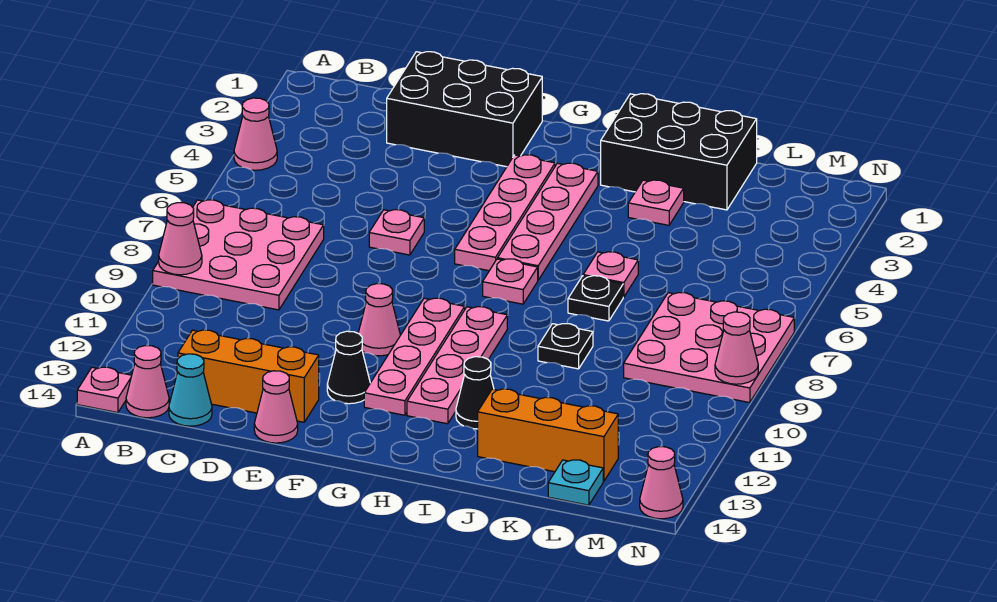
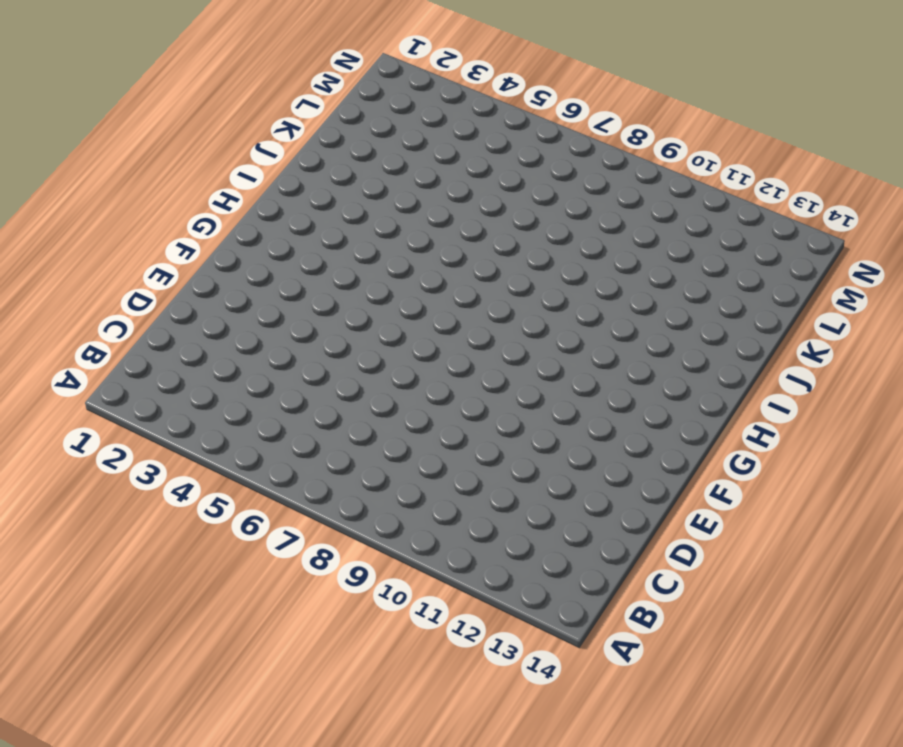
none -> pink 1x1 cone [234,98,277,170]
none -> pink 3x3 plate [153,200,324,310]
none -> pink 1x1 plate [77,367,132,413]

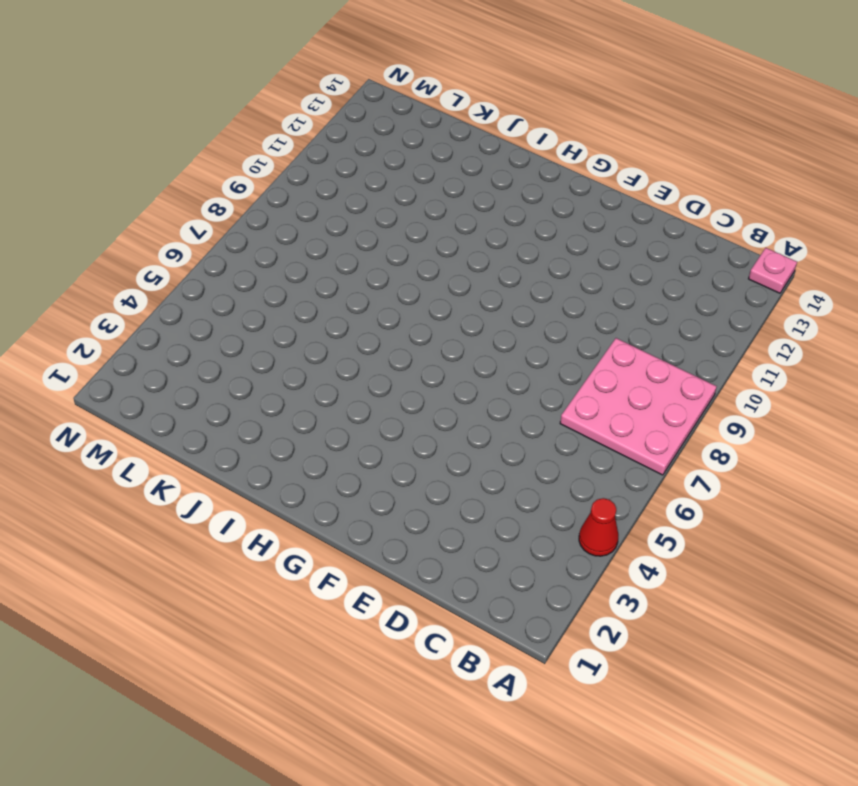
red 1x1 cone [579,498,618,556] -> pink 1x1 cone [234,98,277,170]
none -> pink 1x1 cone [126,346,169,418]
none -> orange 1x3 brick [178,330,319,422]
none -> cyan 1x1 cone [169,354,212,426]

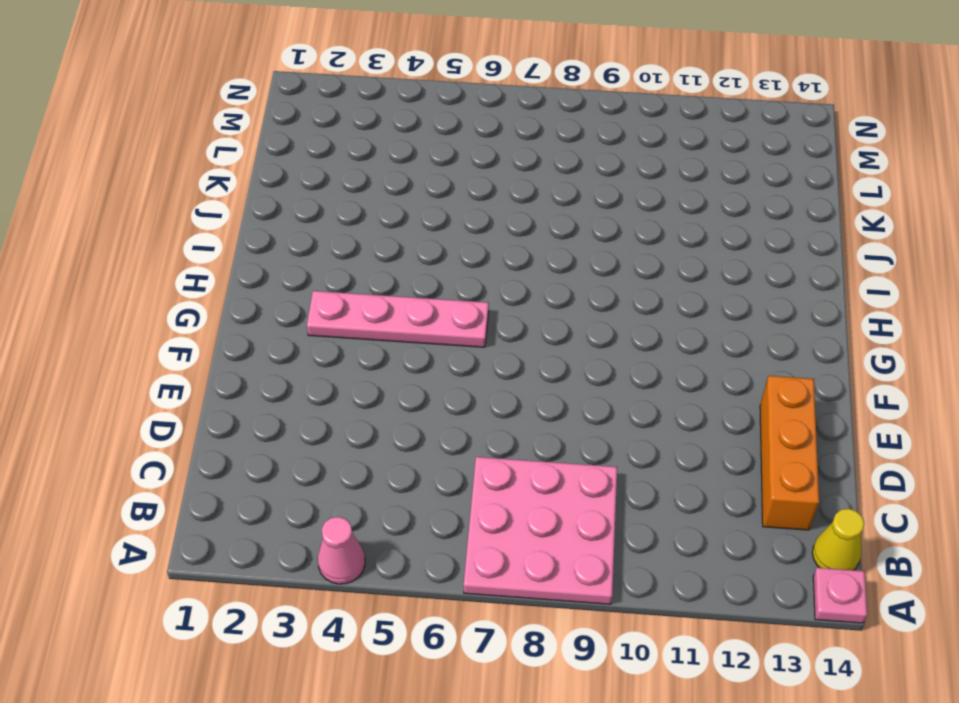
yellow 1x1 cone [812,509,864,570] -> pink 1x1 cone [126,346,169,418]
none -> cyan 1x1 cone [169,354,212,426]
none -> black 2x3 brick [387,52,542,167]
none -> pink 1x1 plate [369,210,424,255]

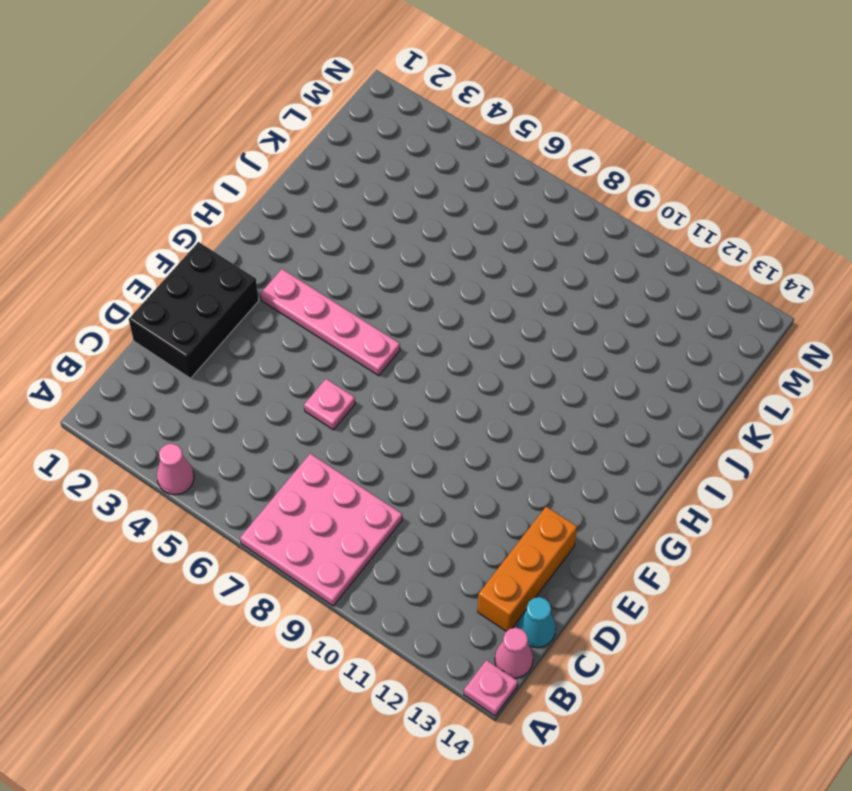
none -> pink 1x1 cone [254,371,298,443]
none -> pink 1x1 cone [358,284,400,356]
none -> black 1x1 cone [327,331,370,404]

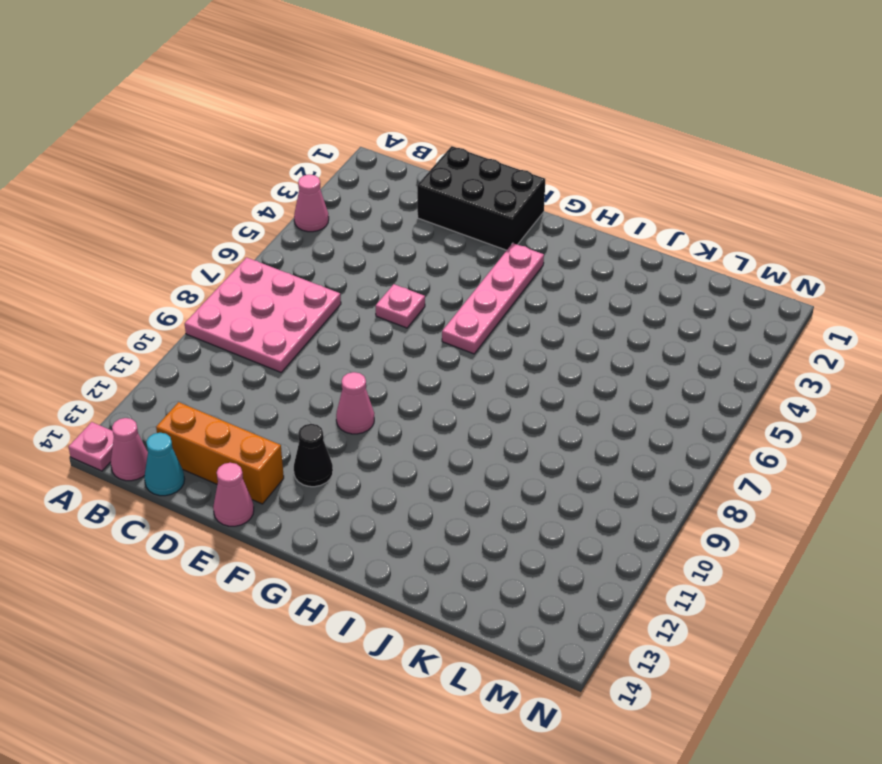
none -> pink 1x4 plate [364,298,465,415]
none -> pink 1x4 plate [498,163,598,280]
none -> pink 1x1 plate [483,259,538,304]

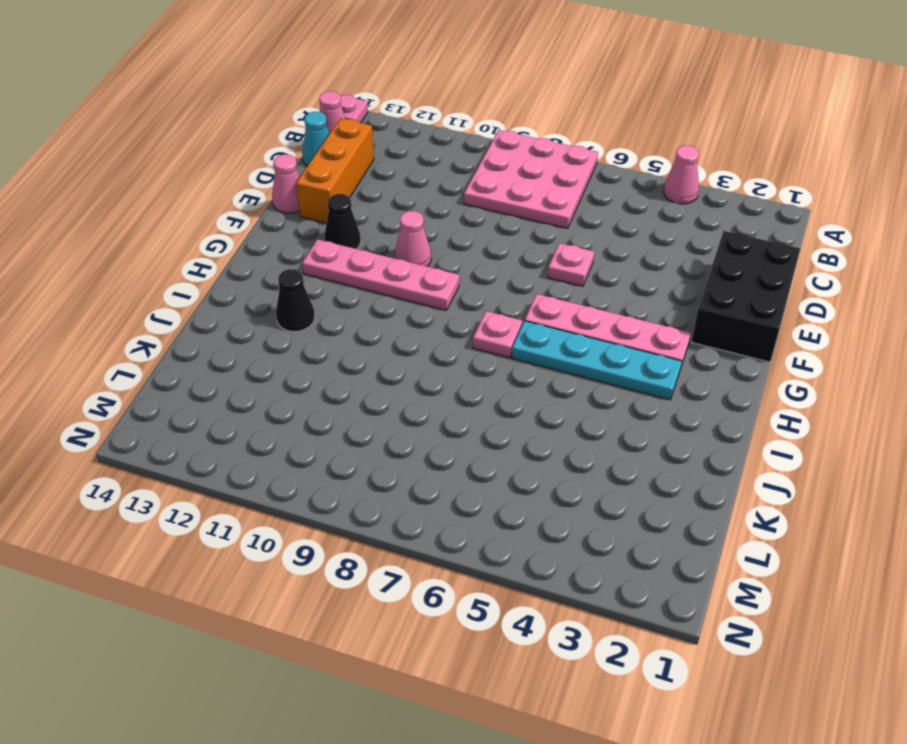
cyan 1x4 plate [512,321,682,400] -> pink 1x4 plate [498,163,598,280]
none -> pink 1x4 plate [407,307,507,424]
none -> black 2x3 brick [601,94,757,210]
none -> pink 1x1 plate [628,180,684,225]

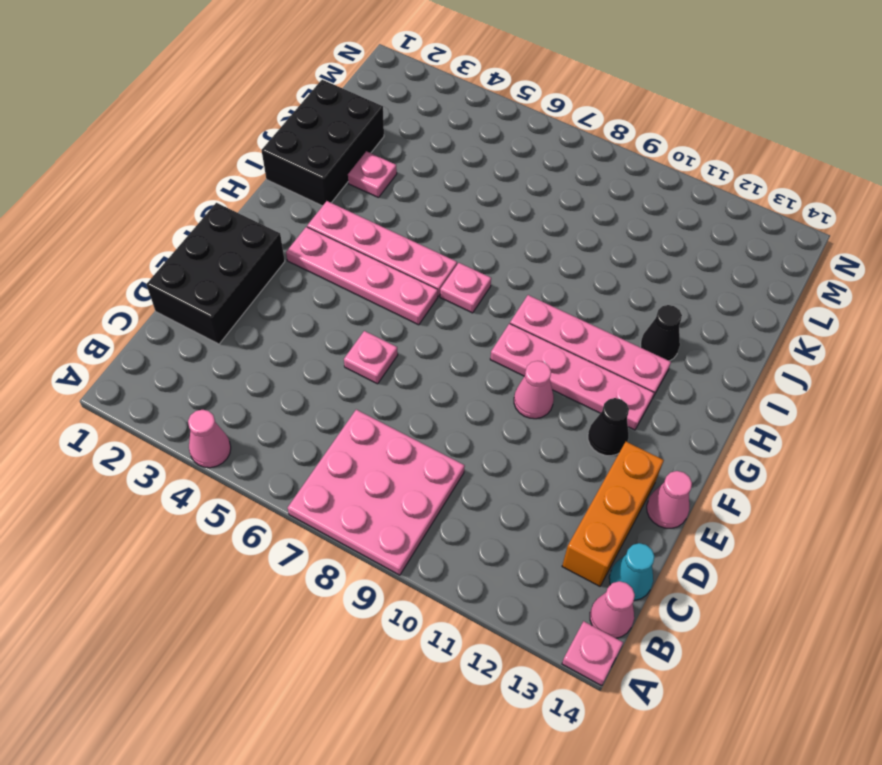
none -> pink 1x1 plate [583,252,638,297]
none -> black 1x1 plate [568,276,623,321]
none -> black 1x1 plate [538,324,593,369]

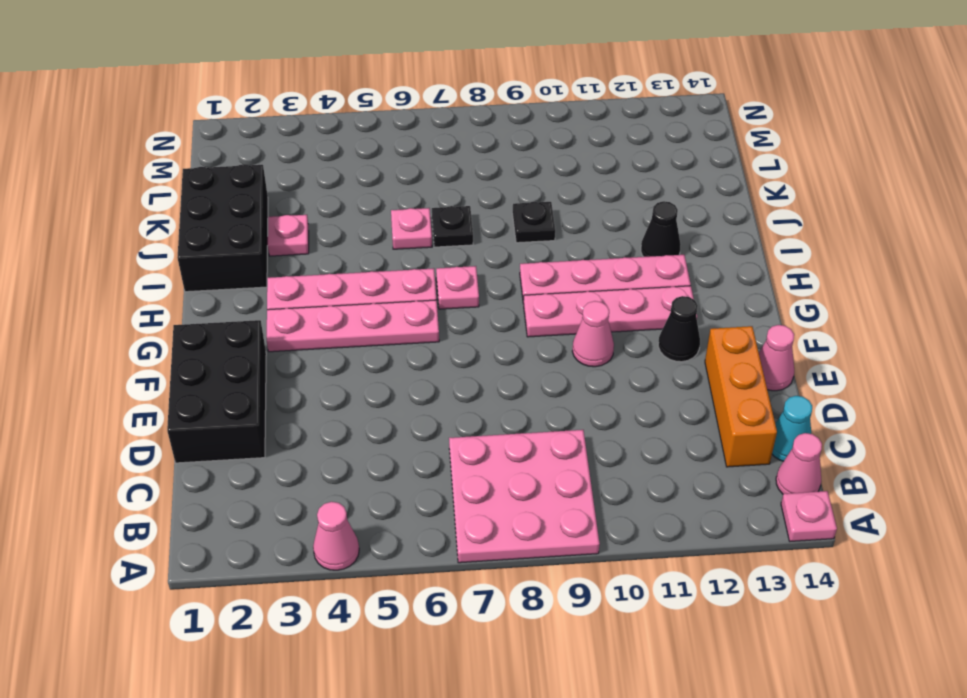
none -> pink 1x1 plate [369,210,424,255]
none -> orange 1x3 brick [478,389,618,481]
none -> pink 3x3 plate [624,293,794,403]

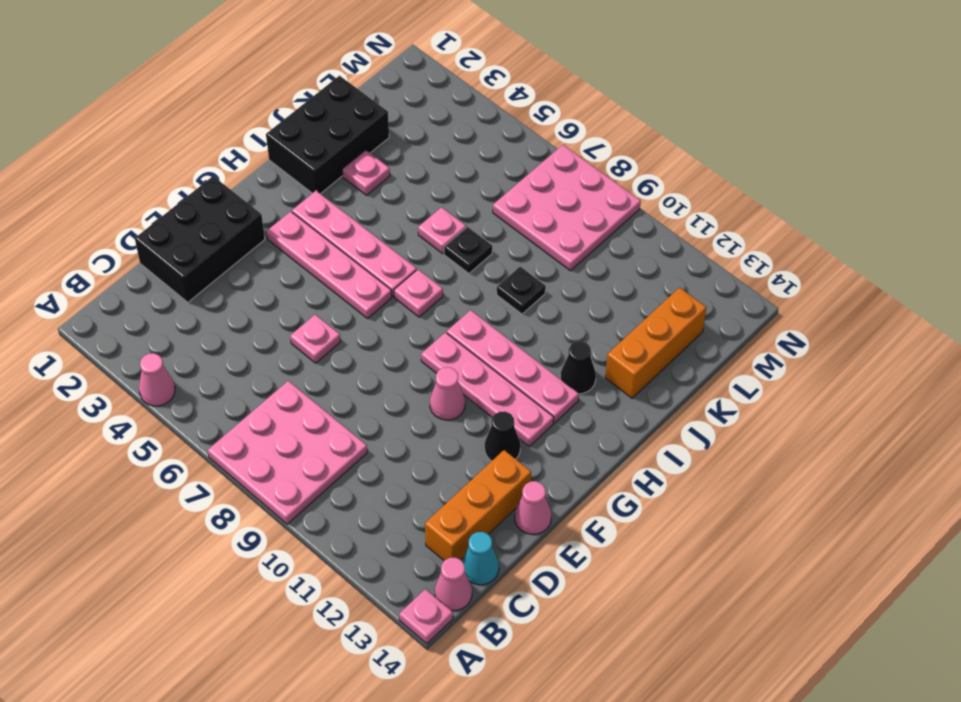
none -> cyan 1x1 plate [548,460,603,505]
none -> pink 1x1 cone [640,447,683,519]
none -> pink 1x1 cone [159,203,202,275]

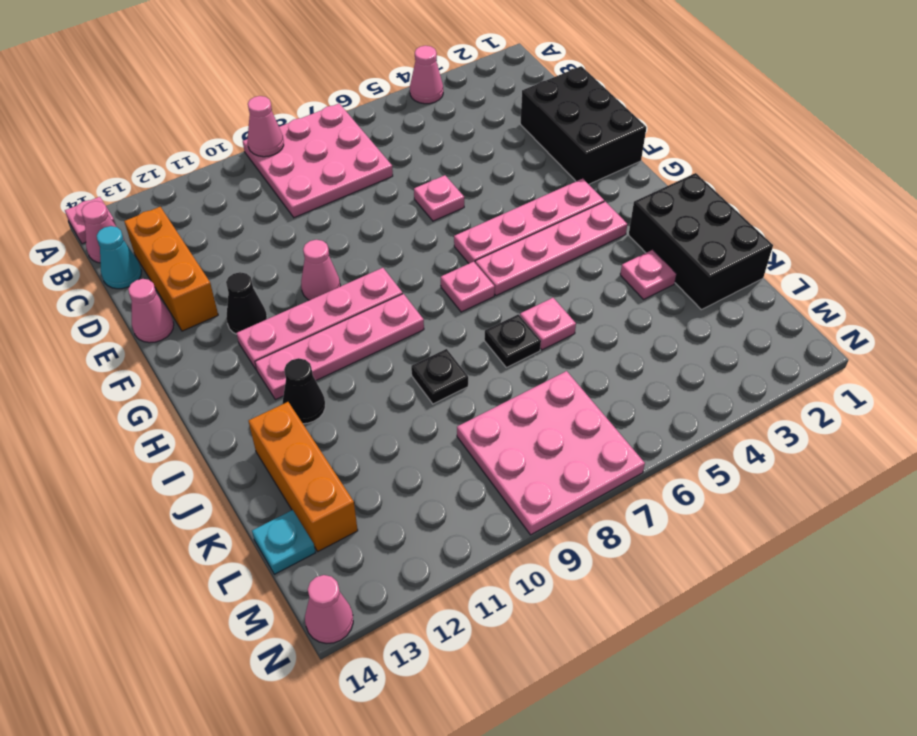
none -> pink 1x1 cone [715,312,758,384]

